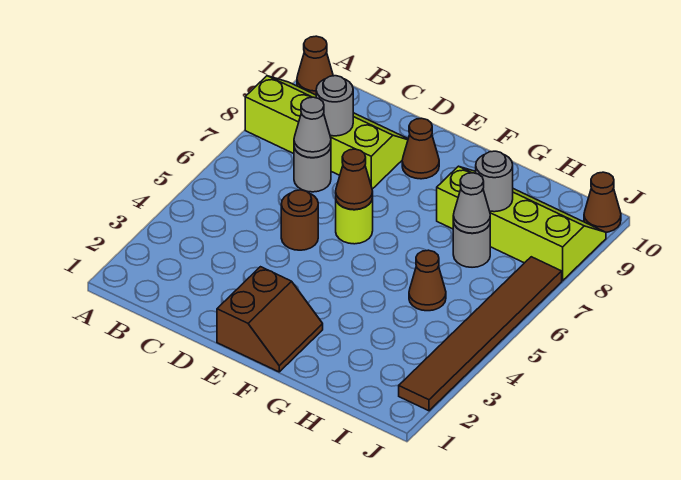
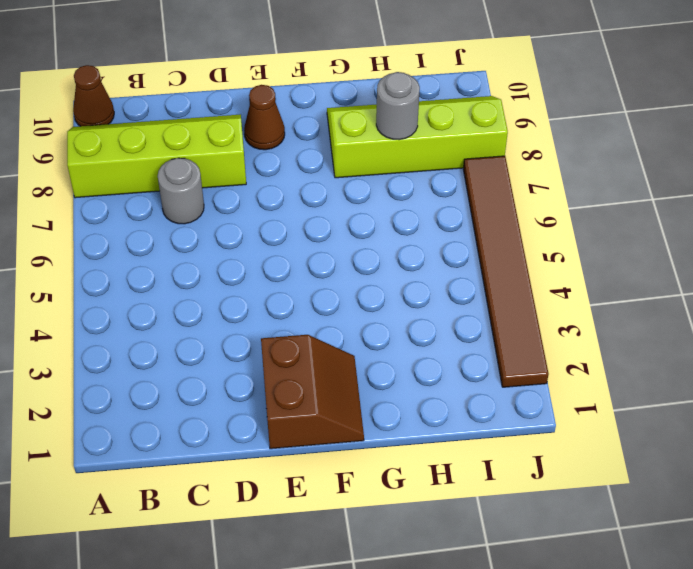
none -> brown 1x1 round brick [281,190,318,250]
none -> lime 1x1 round brick [336,198,373,244]
none -> brown 1x1 cone [409,250,446,311]

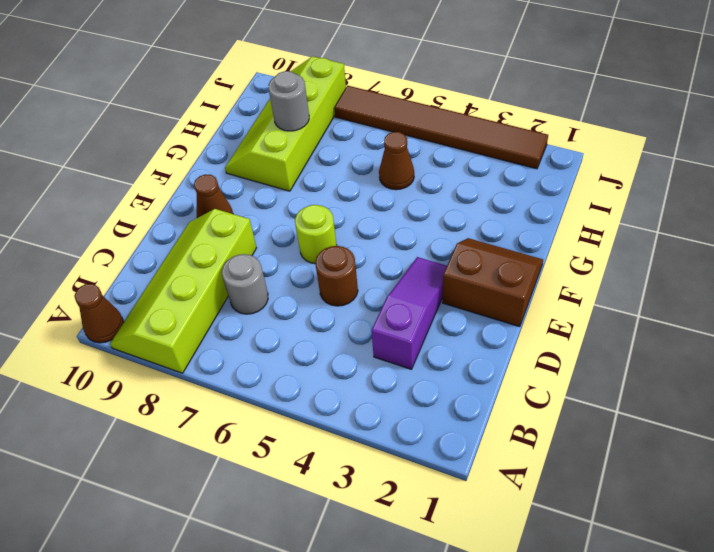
purple 1x3 slope [372,257,447,369] -> none
none -> grey 1x1 round brick [453,222,490,267]
none -> brown 1x1 cone [584,172,621,232]
none -> grey 1x1 cone [294,97,331,158]

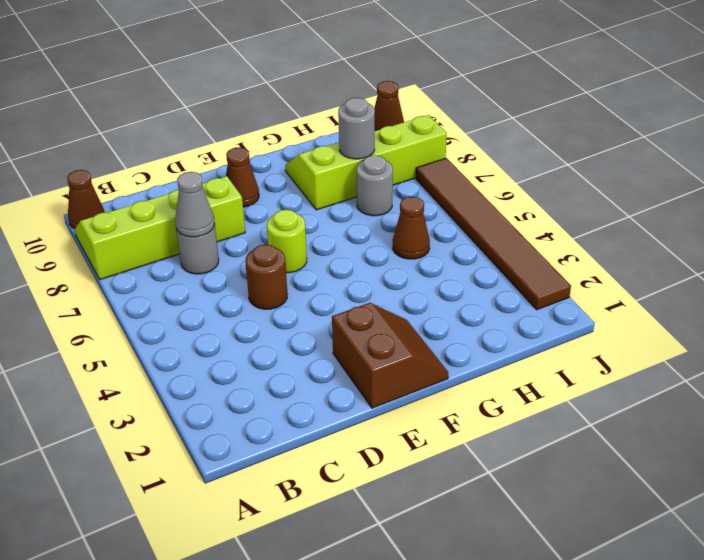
none -> grey 1x1 round brick [316,76,353,136]
none -> brown 1x1 cone [336,149,373,210]
none -> grey 1x1 cone [453,173,490,233]

